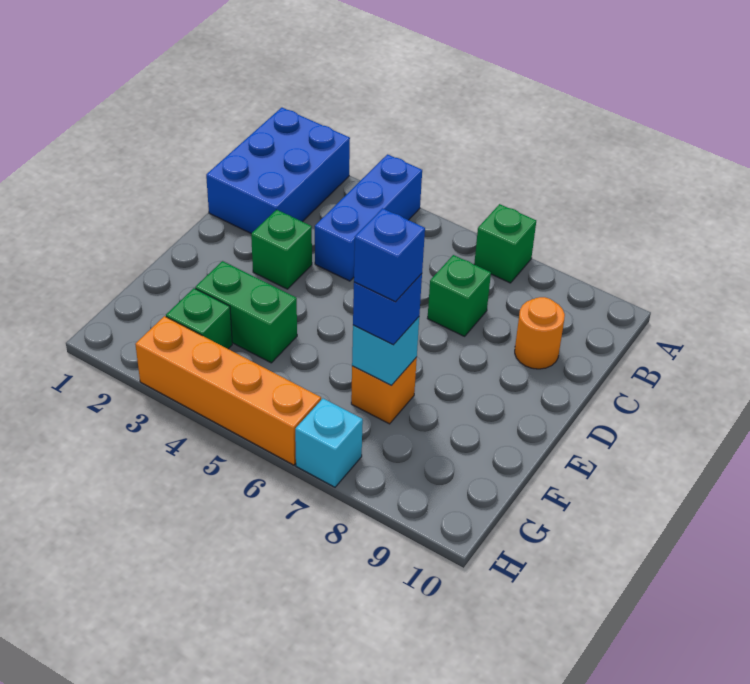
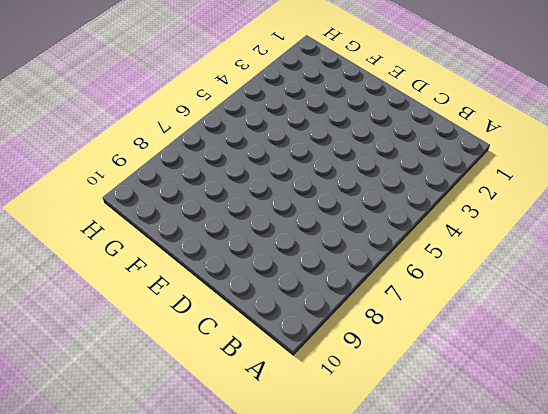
none -> blue 2x3 brick [206,108,350,233]
none -> blue 1x3 brick [315,154,422,281]
none -> green 1x1 brick [474,204,536,283]

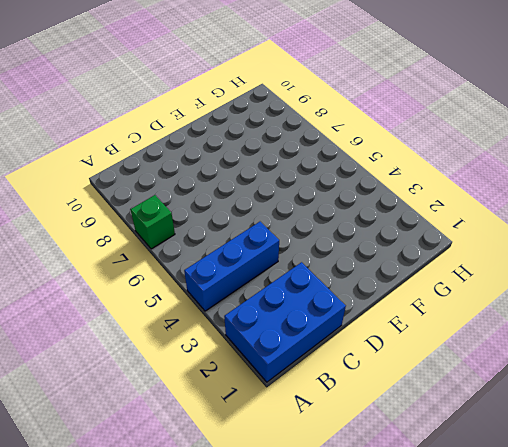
none -> green 1x1 brick [427,255,491,336]
none -> orange 1x1 round brick [515,297,565,369]
none -> green 1x1 brick [251,210,312,289]

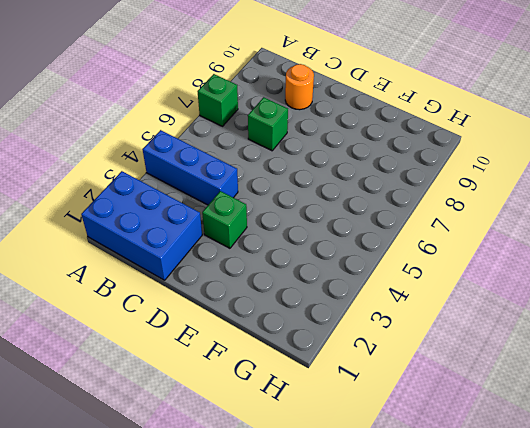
none -> green 1x2 brick [195,261,297,363]
none -> orange 1x1 brick [351,357,417,424]
none -> green 1x1 brick [166,288,232,349]

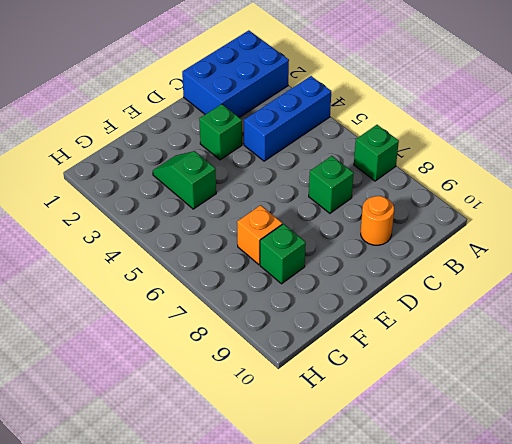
green 1x2 slope [153,151,216,209] -> green 1x2 brick [195,261,297,363]
green 1x1 brick [260,224,306,284] -> green 1x1 brick moved to [166,288,232,349]
none -> orange 1x4 brick [135,316,321,465]
none -> cyan 1x1 brick [295,399,363,487]
none -> cyan 1x1 brick [352,317,419,386]

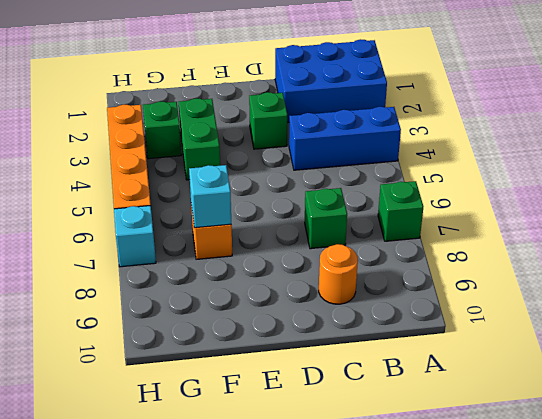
none -> blue 1x1 brick [353,274,422,345]
none -> blue 1x1 brick [354,208,425,302]

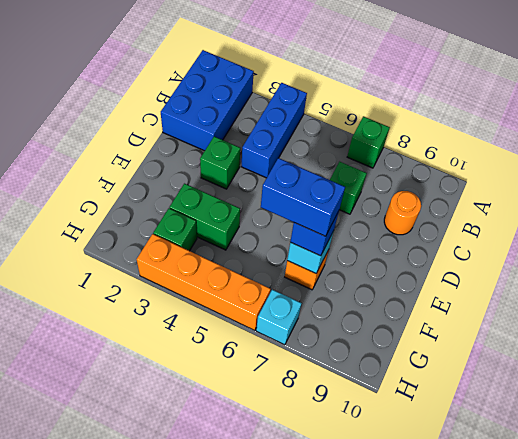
blue 1x2 brick [261,158,345,236] -> blue 1x1 brick [354,208,425,302]

